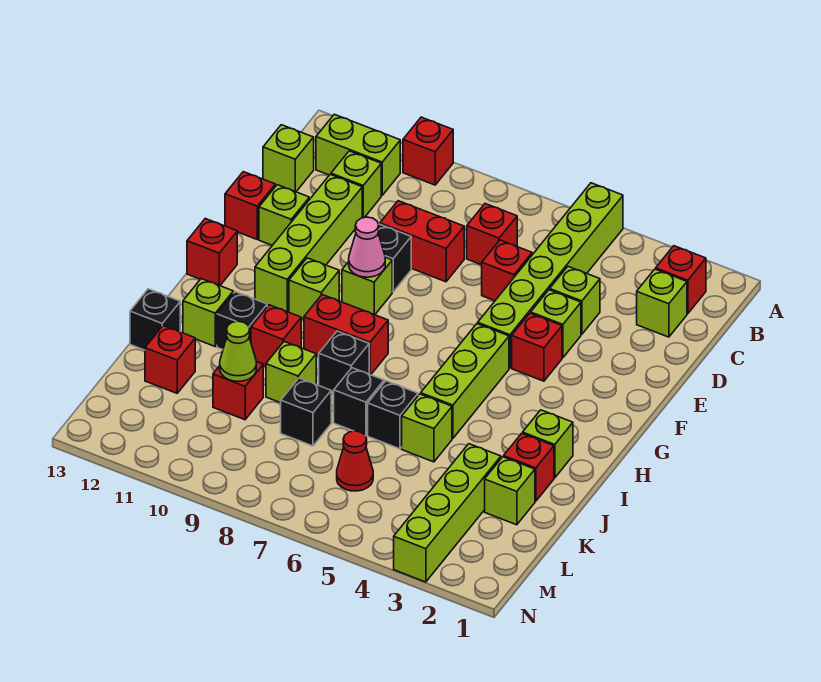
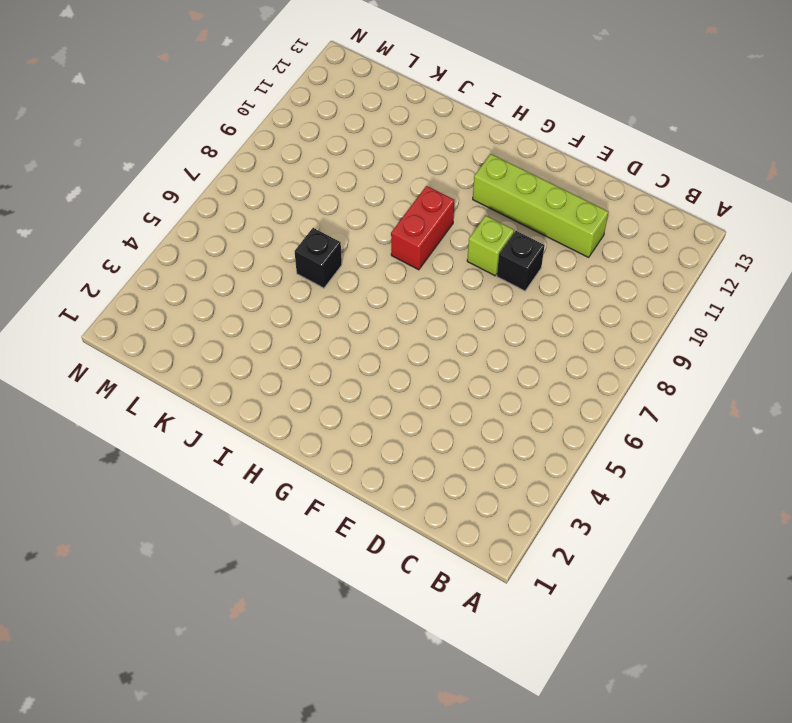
none -> lime 1x6 brick [478,183,623,368]
none -> red 1x1 brick [403,117,453,185]
none -> red 1x1 brick [656,246,706,314]
none -> lime 1x2 brick [316,114,400,195]

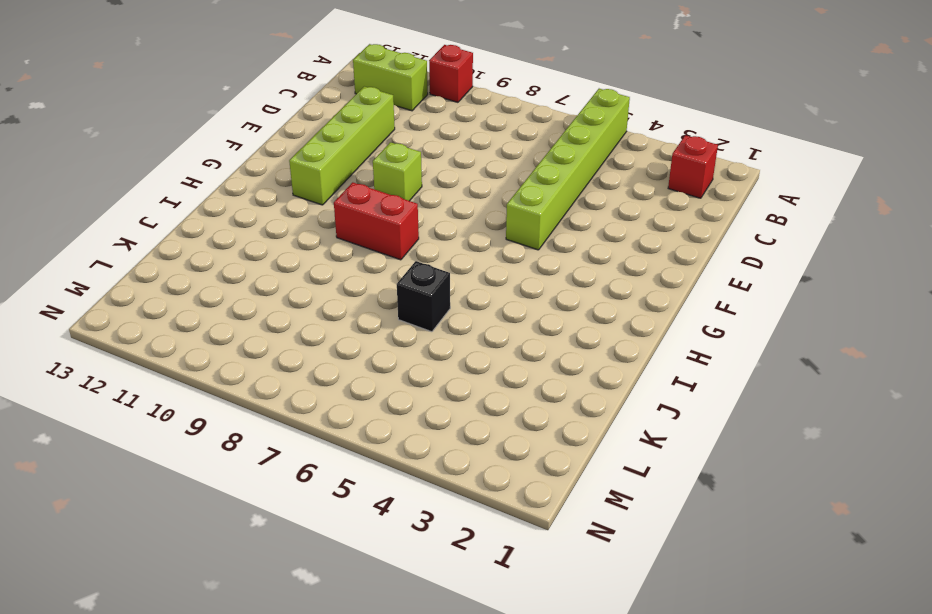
none -> lime 1x1 brick [637,269,687,337]
none -> red 1x1 brick [467,204,517,265]
none -> lime 1x1 brick [331,151,381,218]
none -> lime 1x1 brick [263,125,314,192]

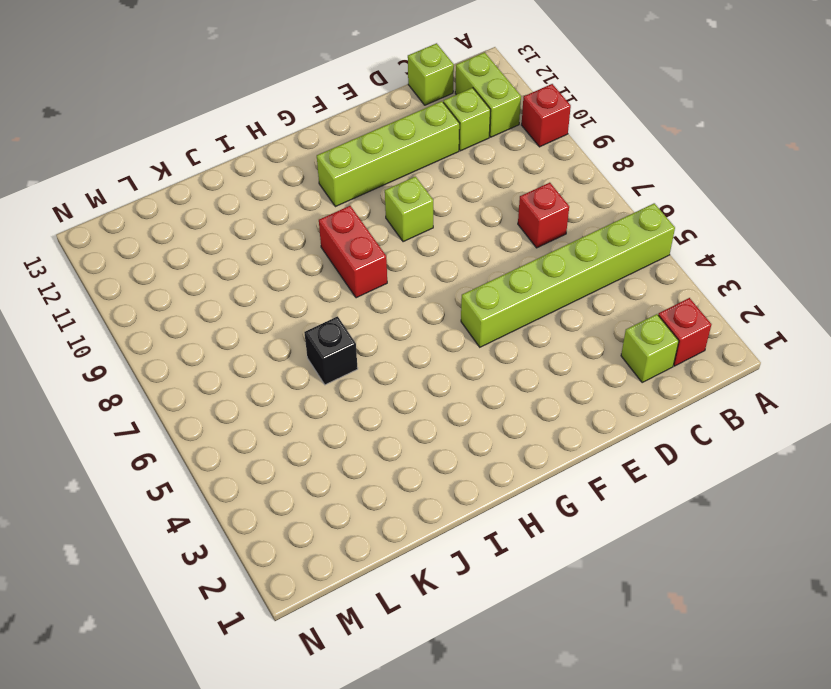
none -> lime 1x1 brick [550,267,600,334]
none -> red 1x1 brick [482,240,532,301]
none -> red 1x2 brick [380,201,464,282]
none -> lime 1x1 brick [531,290,581,358]

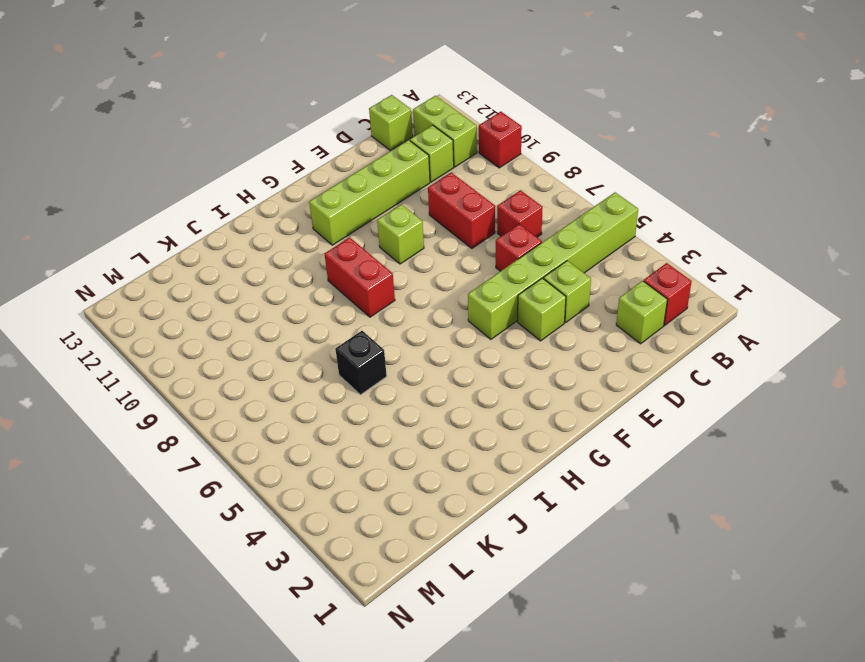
none -> black 1x1 brick [378,224,411,292]
none -> lime 1x1 brick [259,185,309,245]
none -> red 1x1 brick [225,172,275,239]
none -> red 1x1 brick [512,313,562,381]

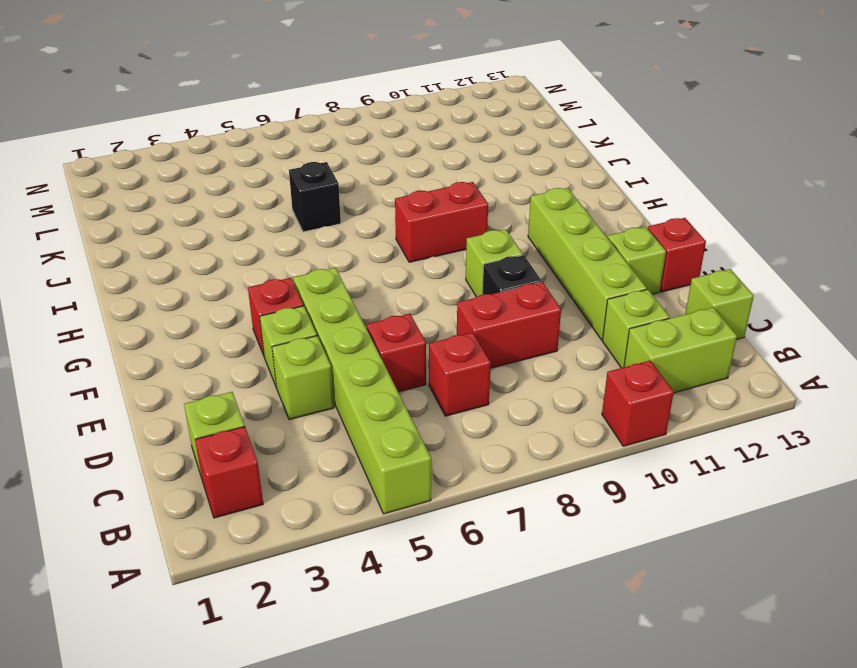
none -> lime 1x3 brick [421,324,509,438]
none -> lime 1x1 brick [289,258,339,319]
none -> red 1x1 brick [187,219,237,286]
none -> lime 1x1 brick [523,410,573,478]

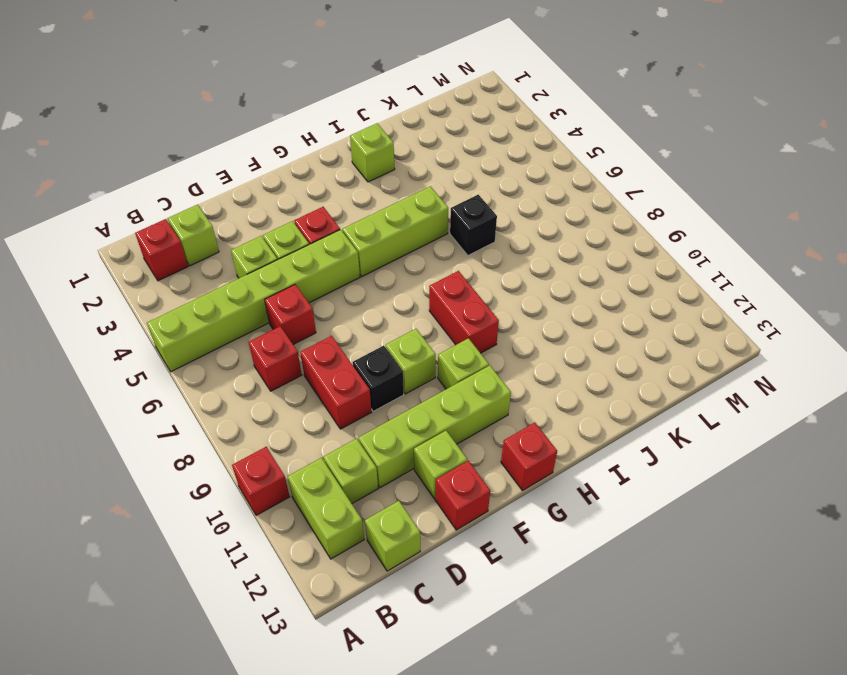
none -> black 1x1 brick [319,331,369,392]
none -> red 1x1 brick [251,305,301,366]
none -> black 1x1 brick [217,292,267,349]
none -> lime 1x1 brick [183,279,233,346]

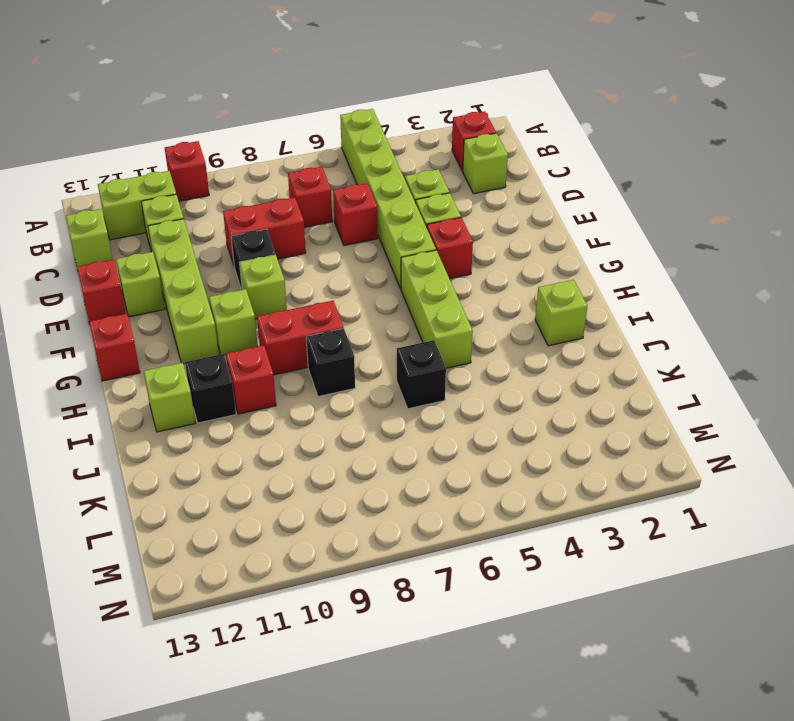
none -> red 1x1 brick [504,433,554,501]
none -> lime 1x1 brick [402,394,452,462]
none -> black 1x1 brick [334,368,384,436]
none -> lime 1x1 brick [266,342,316,403]

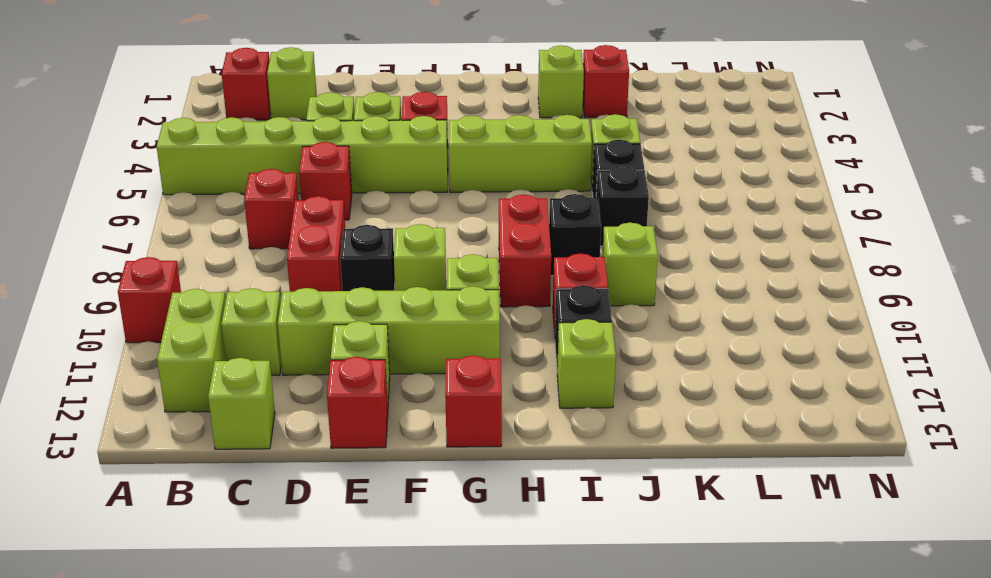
none -> black 1x1 brick [130,289,180,350]
none -> lime 1x1 brick [485,457,535,525]
none -> lime 1x4 brick [394,444,501,582]
none -> black 1x1 brick [281,378,331,446]

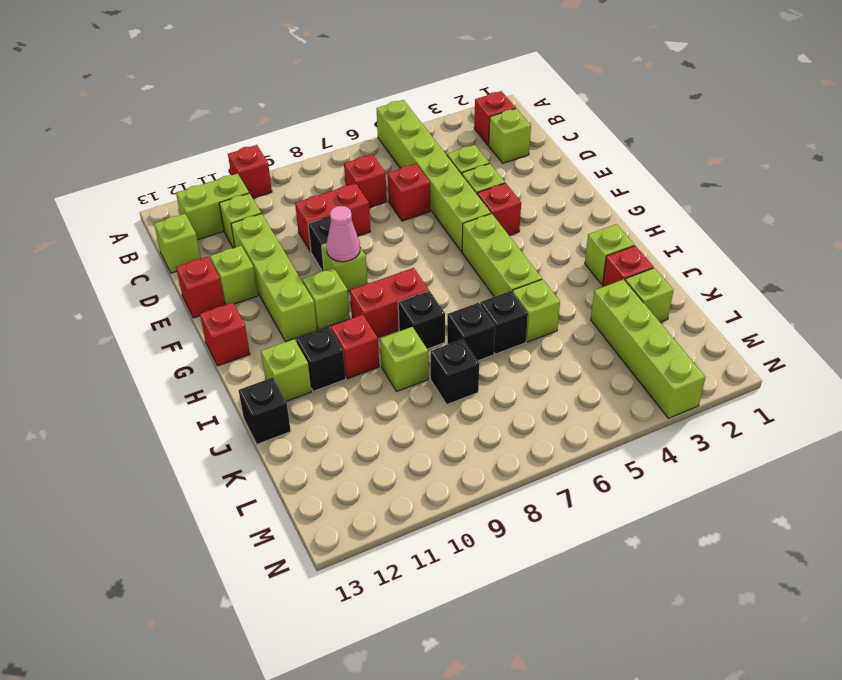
none -> red 1x1 brick [213,362,263,420]
none -> red 1x1 brick [145,326,195,393]
none -> red 1x1 cone [337,431,373,491]
none -> lime 1x1 cone [220,321,256,381]

